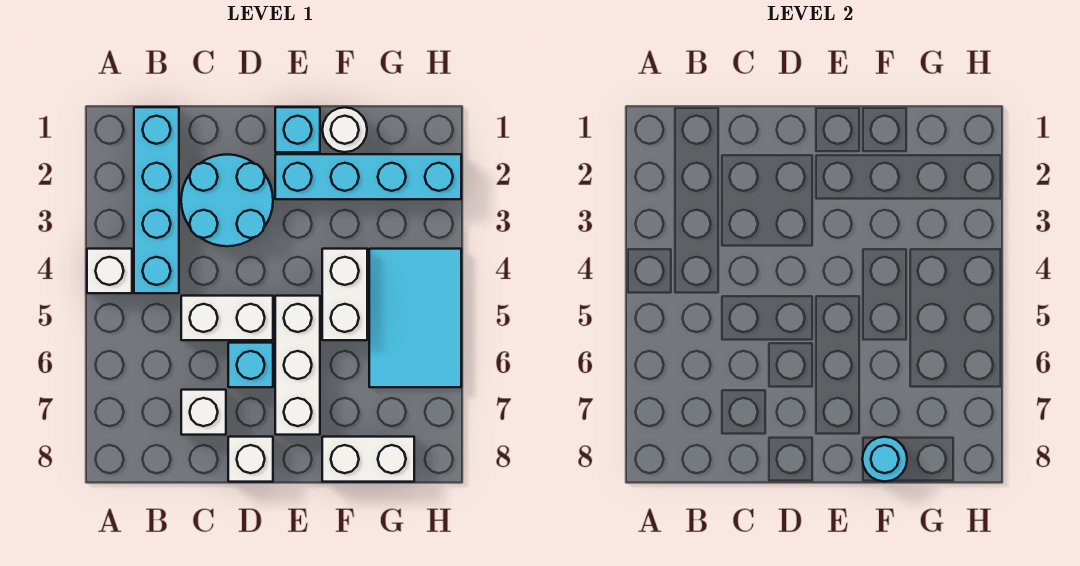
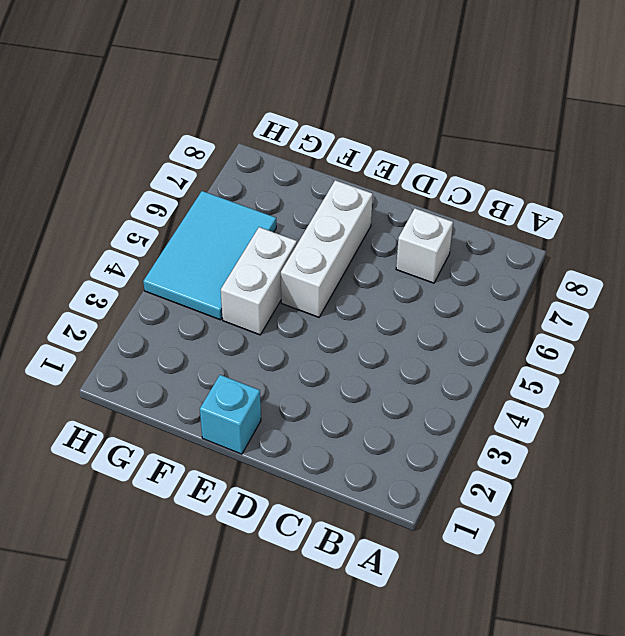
none -> white 1x1 brick [87,249,132,293]
none -> cyan 1x4 brick [134,107,179,293]
none -> cyan 2x2 round brick [181,154,273,246]

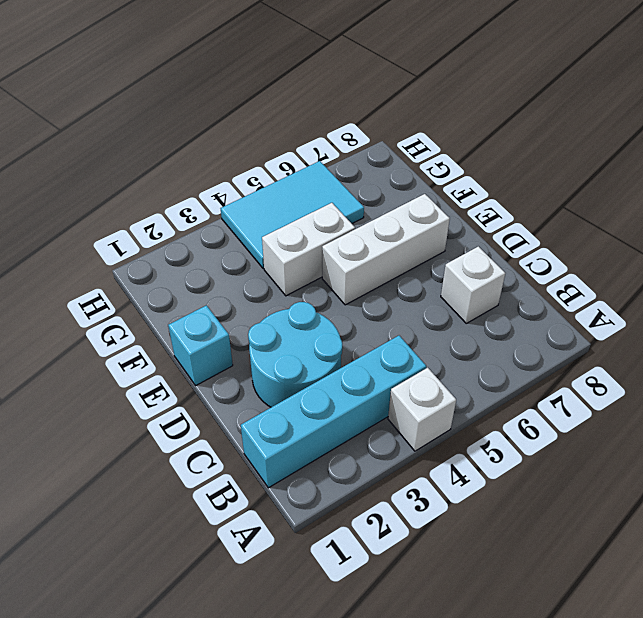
none -> white 1x2 brick [181,296,273,340]
none -> cyan 1x1 brick [228,343,273,387]
none -> white 1x1 brick [228,437,273,482]

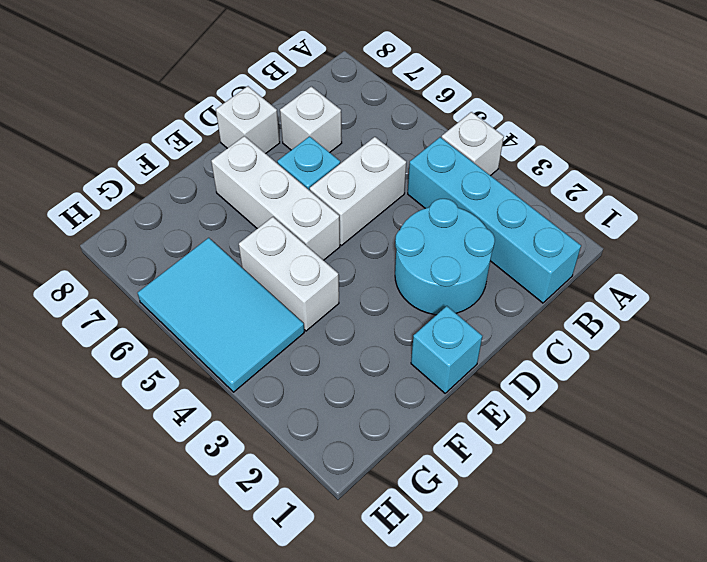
none -> cyan 1x4 brick [275,154,461,199]
none -> white 1x1 round brick [322,107,367,152]
none -> white 1x2 brick [322,437,414,482]

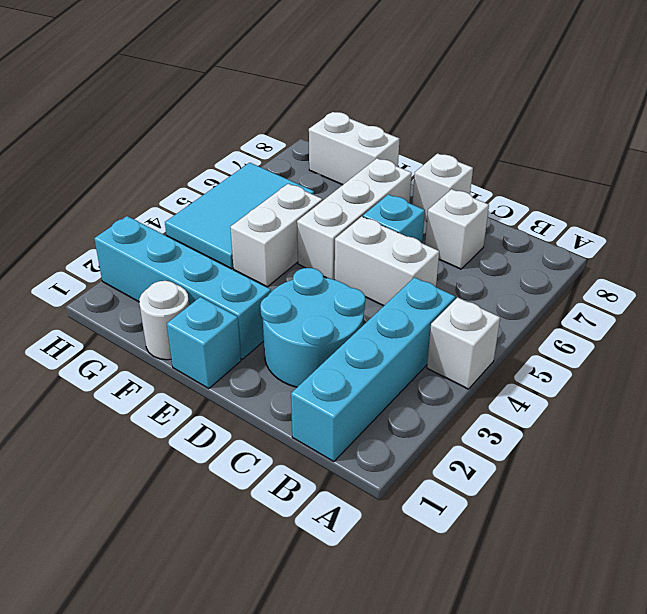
none -> cyan 1x1 round brick [862,437,907,482]

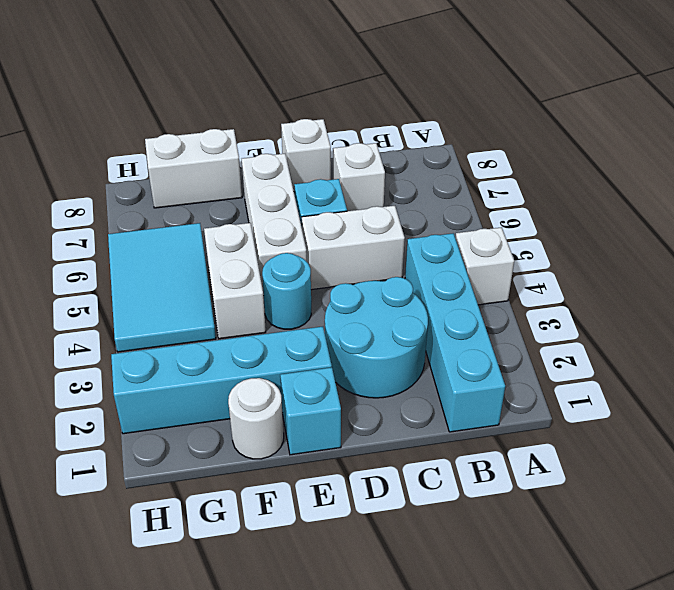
cyan 1x1 round brick [262,253,311,329] -> cyan 1x1 round brick moved to [862,437,907,482]

